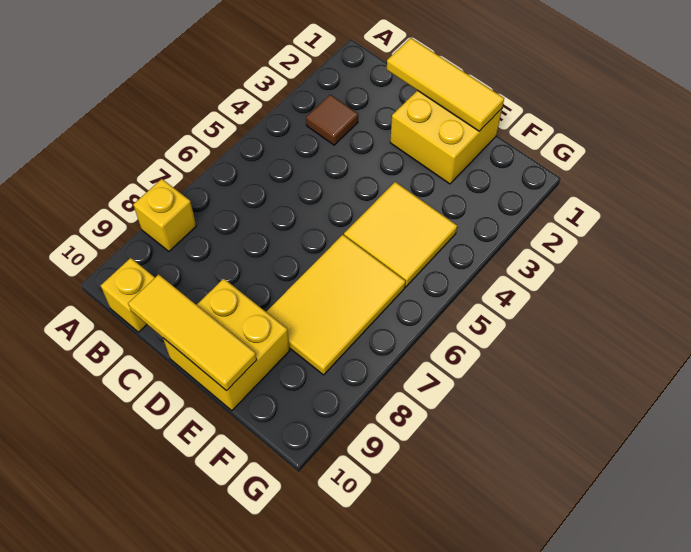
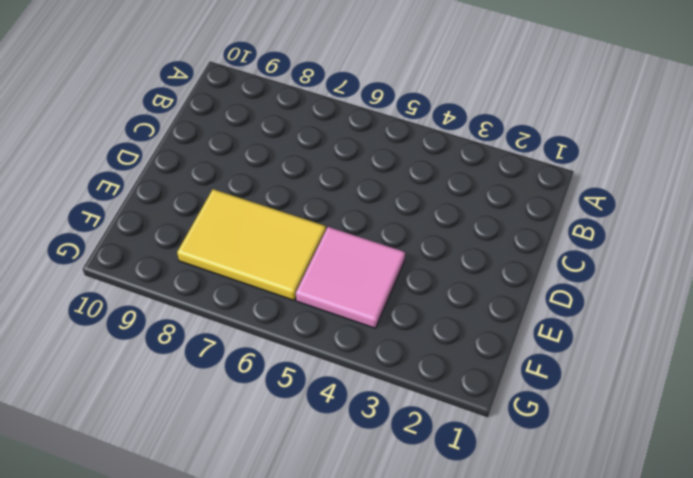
pink 2x2 tile [296,227,405,328] -> yellow 2x2 tile [344,182,457,287]
none -> yellow 1x1 brick [133,179,196,251]
none -> brown 1x1 tile [306,95,358,145]

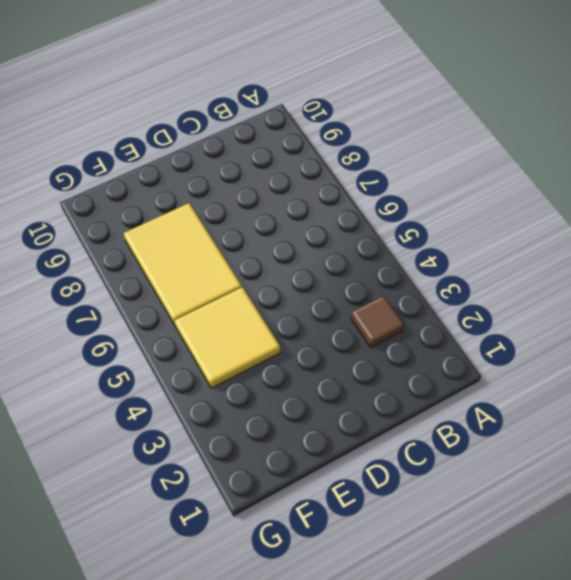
none -> yellow 1x1 brick [133,179,196,251]
none -> yellow 1x1 brick [101,258,155,332]

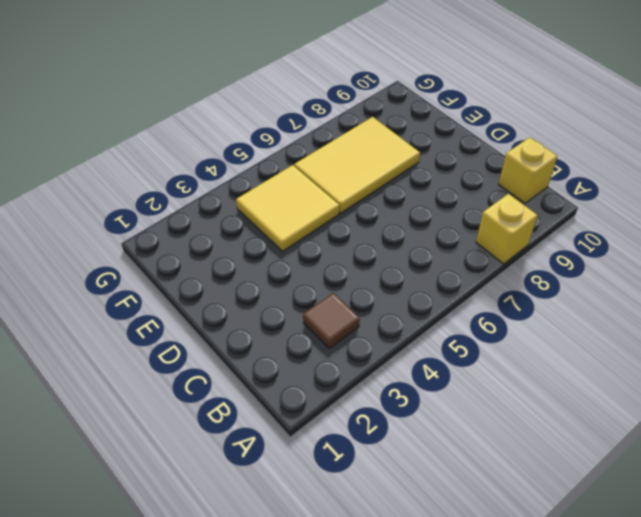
none -> yellow 2x2 brick [390,90,502,184]
none -> yellow 2x2 brick [163,279,290,411]

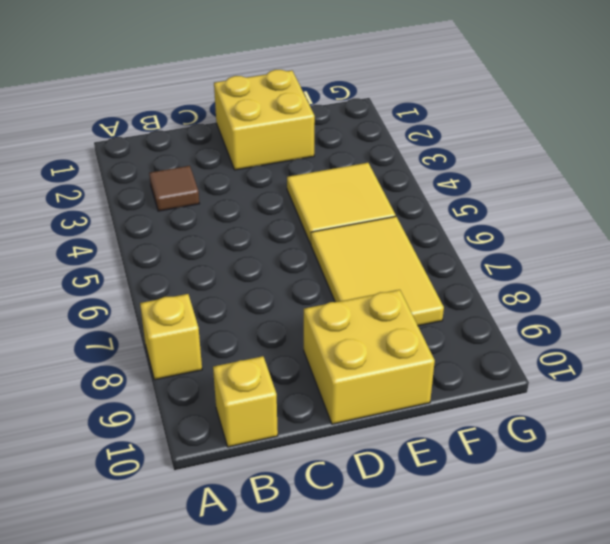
none -> yellow 1x3 tile [387,38,504,131]
none -> yellow 1x3 tile [128,274,257,391]

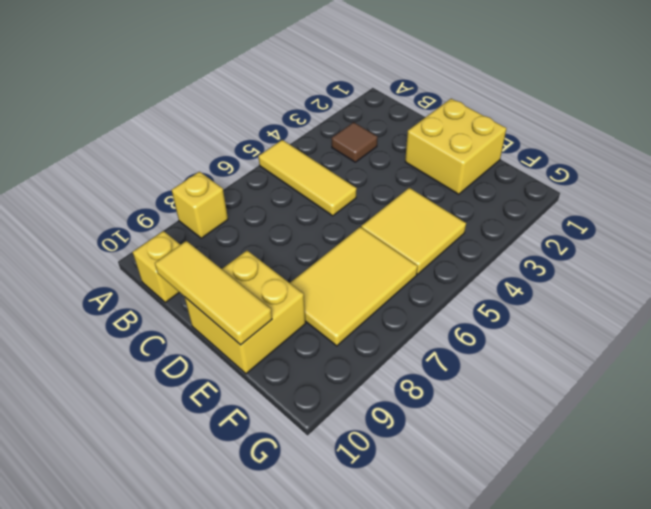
yellow 1x3 tile [258,140,357,216] -> yellow 1x3 tile moved to [387,38,504,131]

